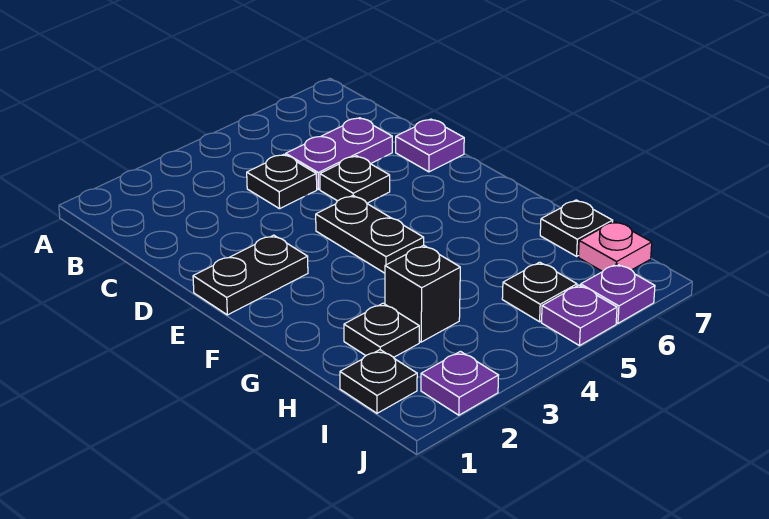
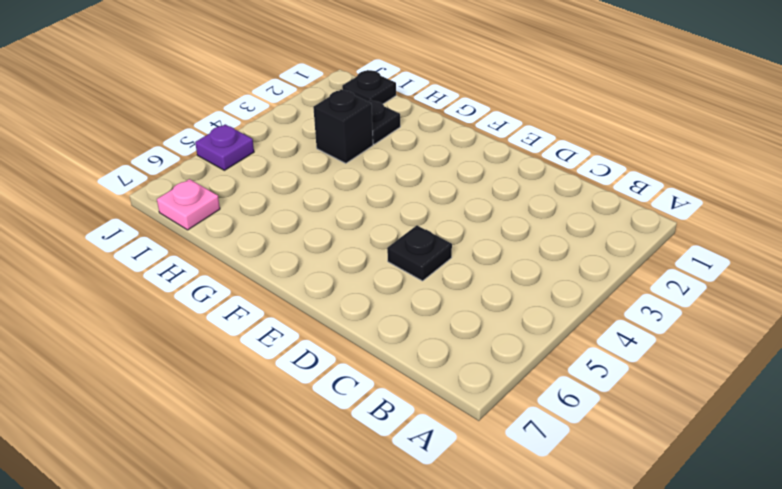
none -> black 1x1 plate [247,154,317,209]
none -> purple 1x2 plate [286,118,392,189]
none -> purple 1x1 plate [396,119,464,172]

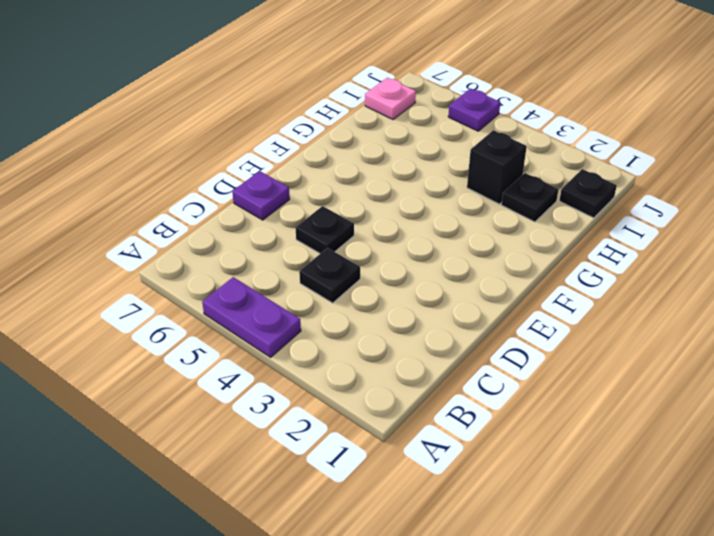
purple 1x2 plate [202,277,301,357] -> purple 1x2 plate moved to [286,118,392,189]
none -> black 1x2 plate [193,235,308,315]
none -> black 1x2 plate [316,196,424,273]
none -> black 1x1 plate [540,200,613,256]

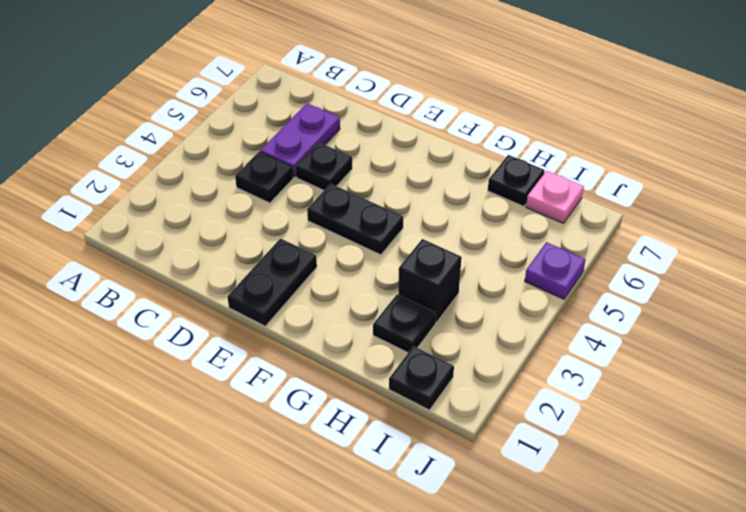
none -> purple 1x1 plate [396,119,464,172]
none -> black 1x1 plate [502,262,577,322]
none -> purple 1x1 plate [421,351,499,415]

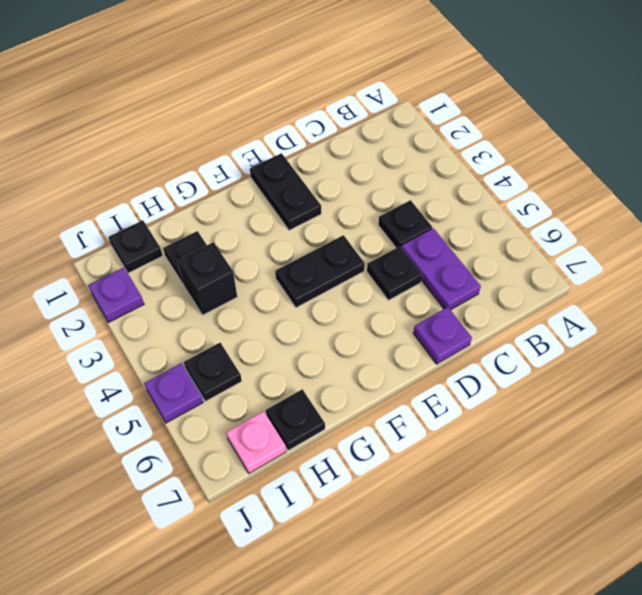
none -> purple 1x1 plate [581,264,655,323]

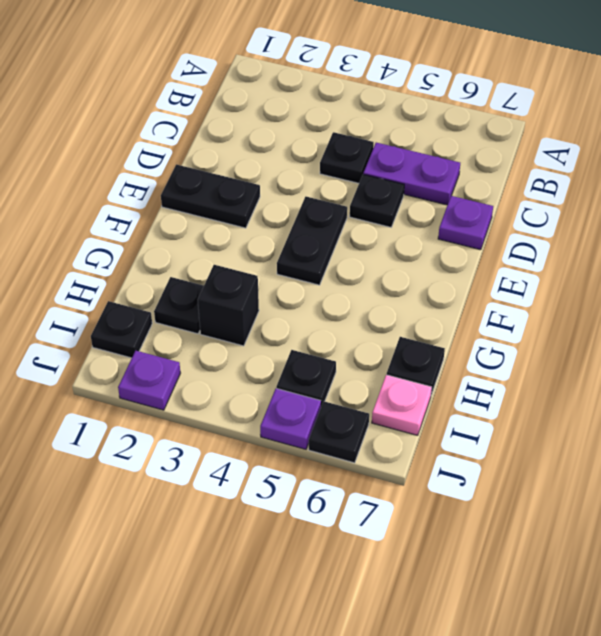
black 1x1 plate [309,401,369,463] -> purple 1x1 plate [581,264,655,323]

